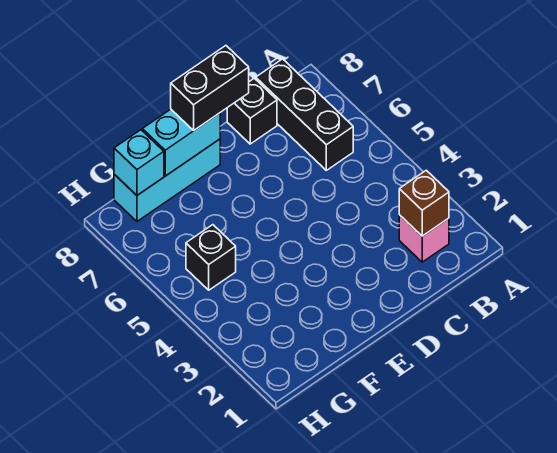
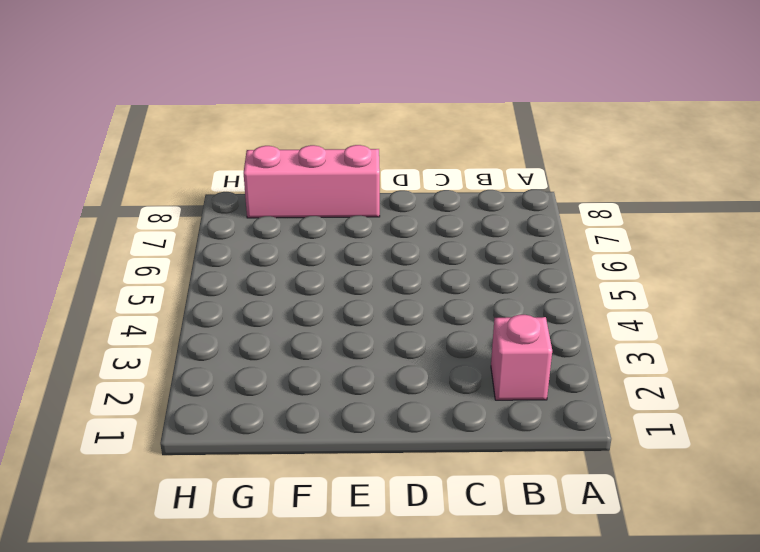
pink 1x3 brick [244,145,380,218] -> cyan 1x3 brick [114,139,220,221]
none -> black 1x3 brick [256,59,353,170]
none -> black 1x1 brick [227,78,277,144]

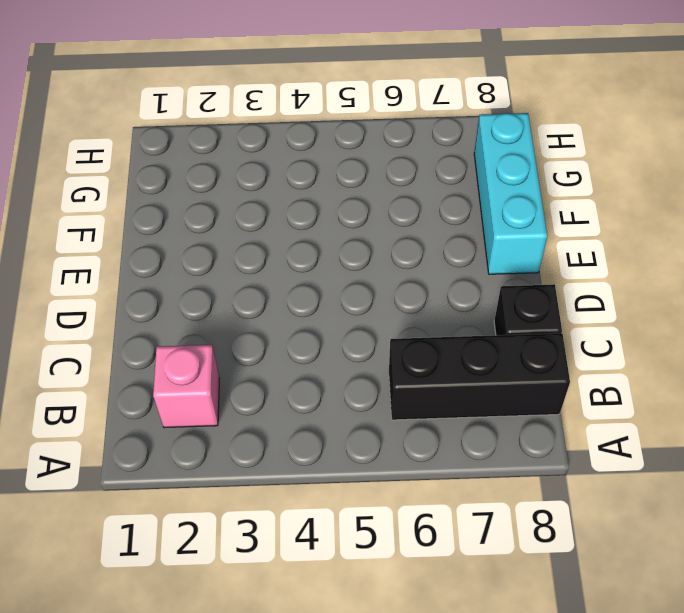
none -> black 1x1 brick [186,225,236,290]
none -> brown 1x1 brick [399,170,449,236]

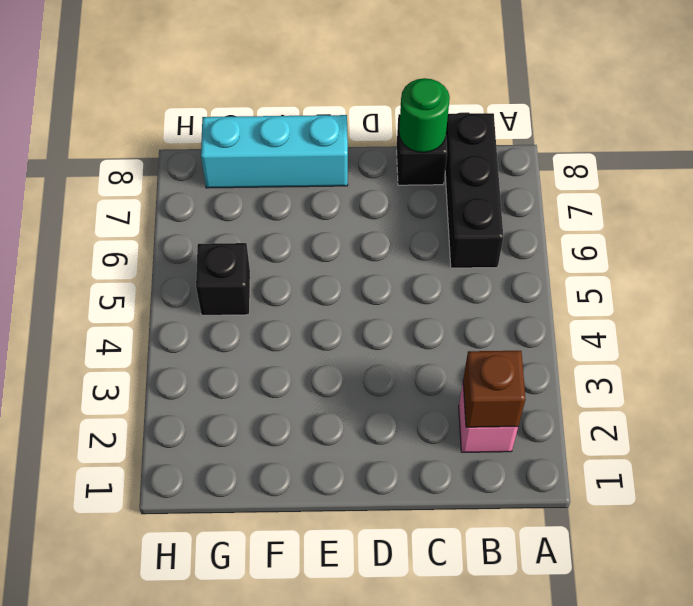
green 1x1 round brick [399,78,450,153] -> none
none -> cyan 1x2 brick [142,109,220,176]
none -> cyan 1x1 brick [114,130,164,195]

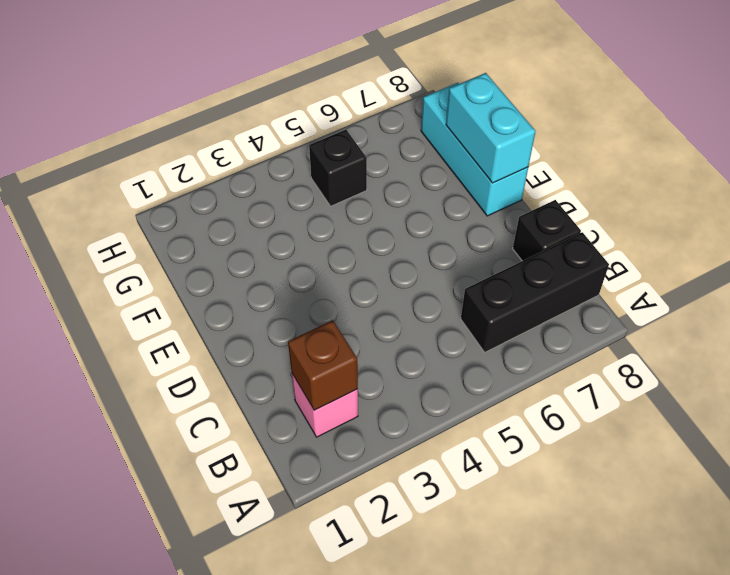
none -> cyan 1x1 brick [114,130,164,195]
none -> black 1x2 brick [171,46,249,131]

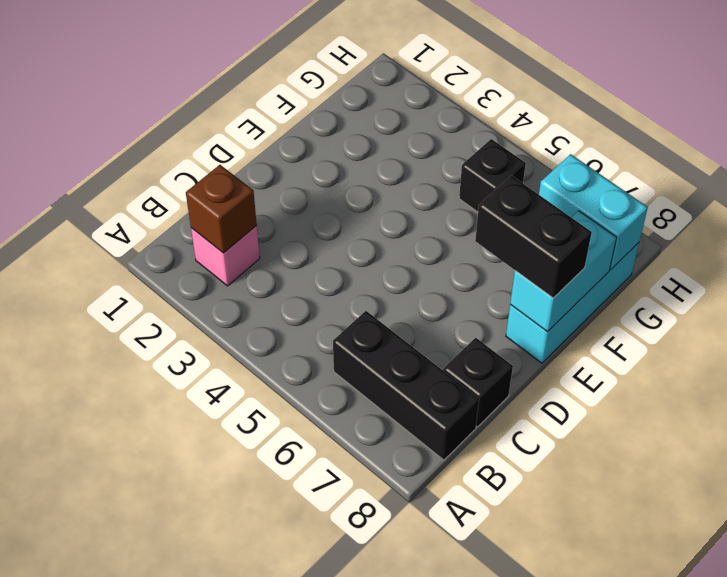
black 1x2 brick [475,175,592,298] -> black 1x2 brick turned to [171,46,249,131]
cyan 1x2 brick [539,154,648,270] -> cyan 1x1 brick [114,130,164,195]

